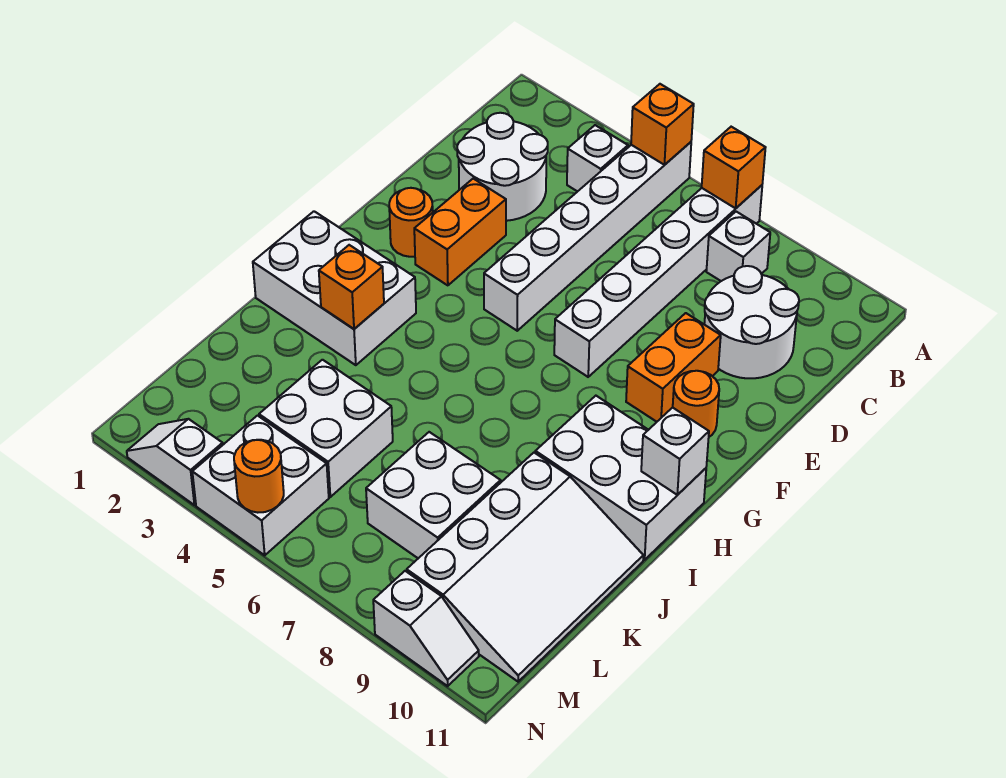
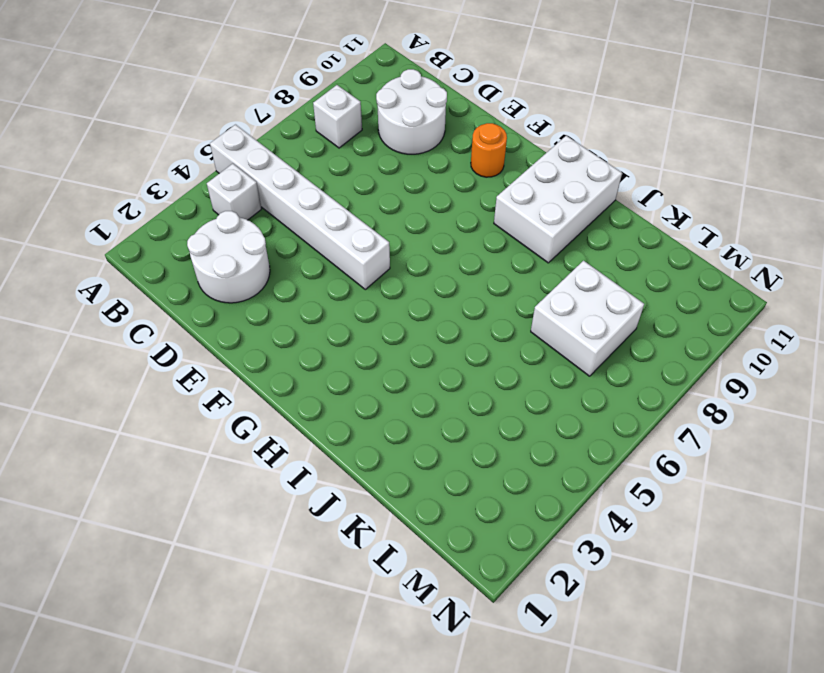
none -> white 1x6 brick [554,185,762,377]
none -> orange 1x2 brick [414,179,506,285]
none -> orange 1x2 brick [626,313,721,422]

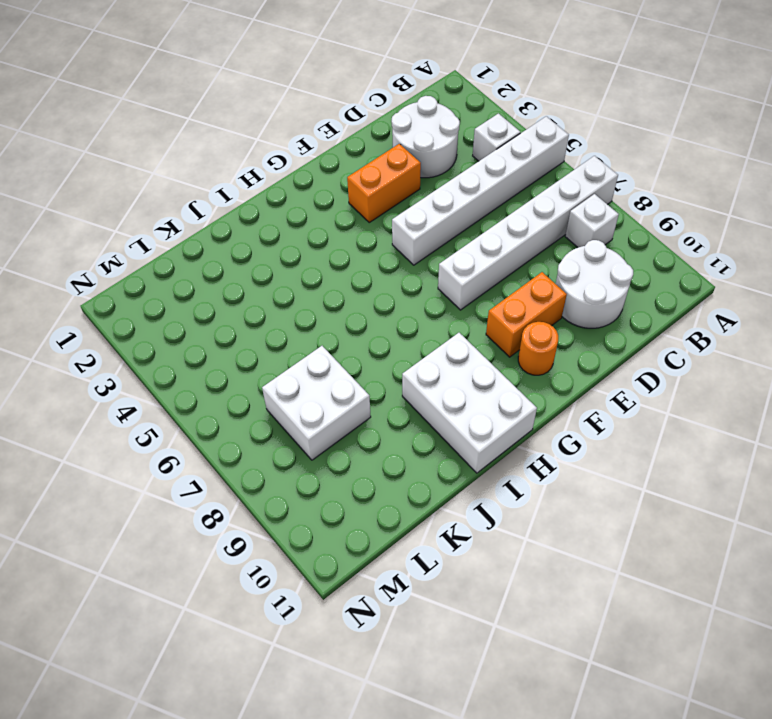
none -> orange 1x1 round brick [389,188,433,257]
none -> white 2x3 brick [253,211,416,365]
none -> white 3x4 slope [407,453,643,682]

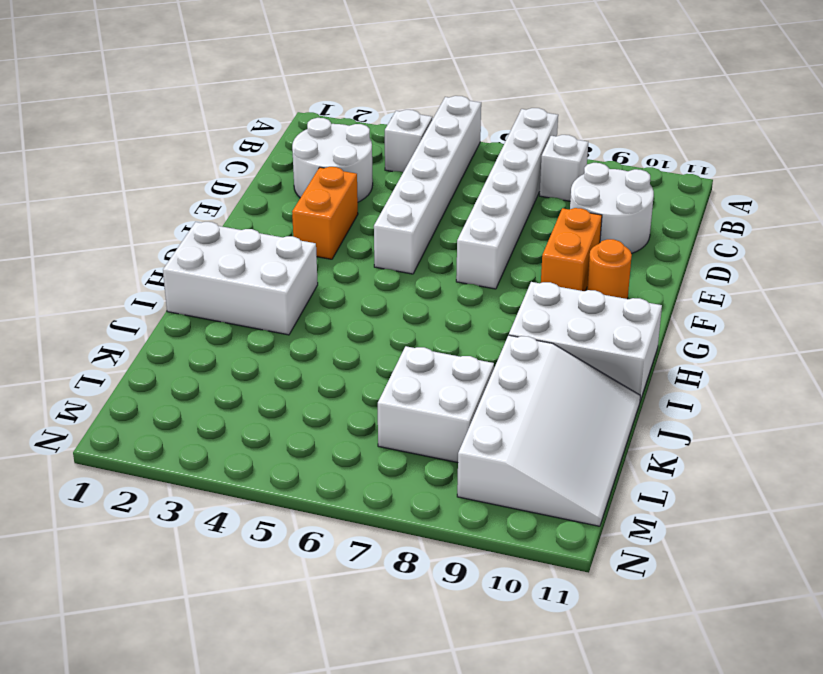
none -> orange 1x1 round brick [389,188,433,257]
none -> white 2x2 brick [259,360,393,497]
none -> white 2x2 brick [192,416,329,555]

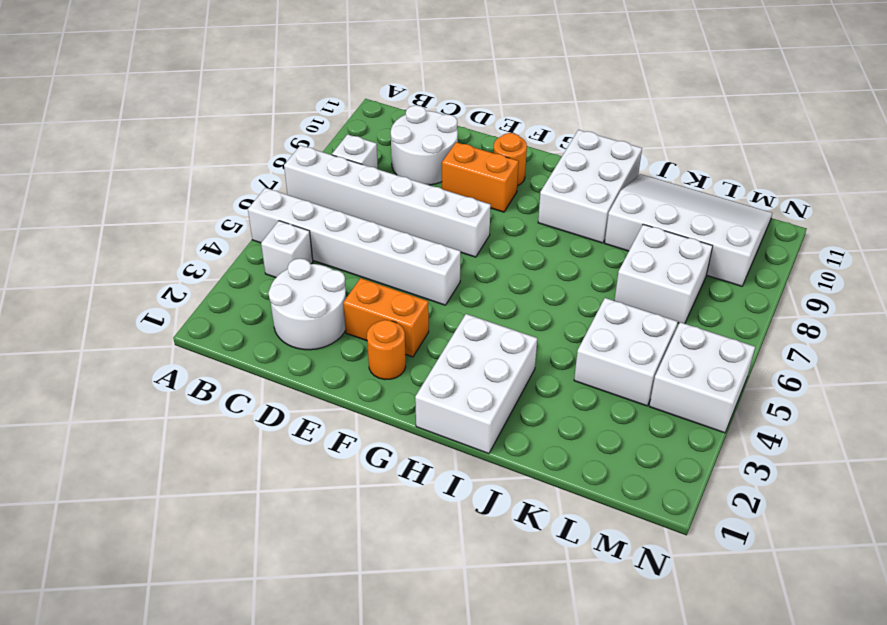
none -> white 1x2 slope [127,419,223,505]
none -> white 1x2 slope [373,571,479,686]
none -> orange 1x1 brick [631,84,694,165]

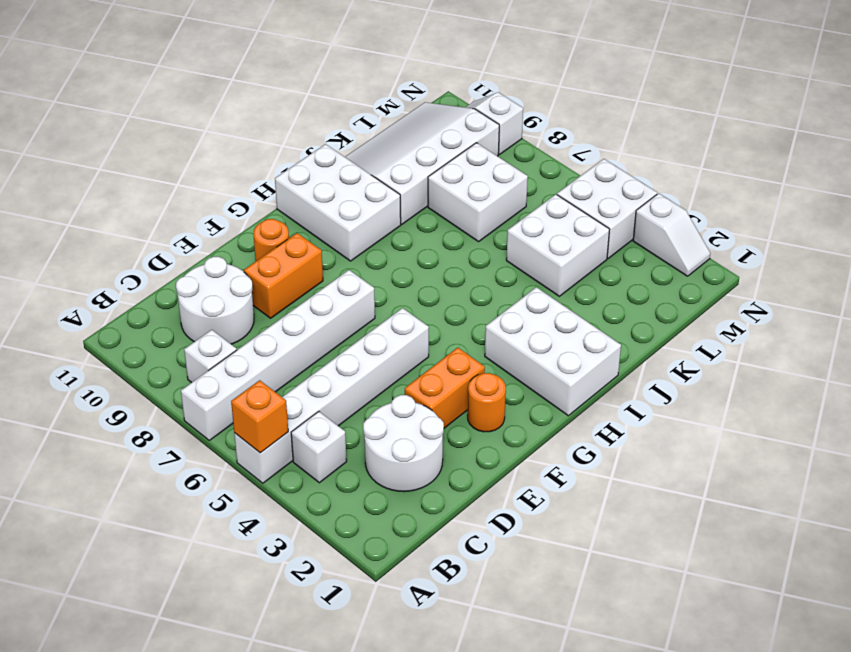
none -> orange 1x1 brick [702,127,766,208]
none -> white 1x1 brick [641,407,709,495]
none -> orange 1x1 brick [319,245,384,329]

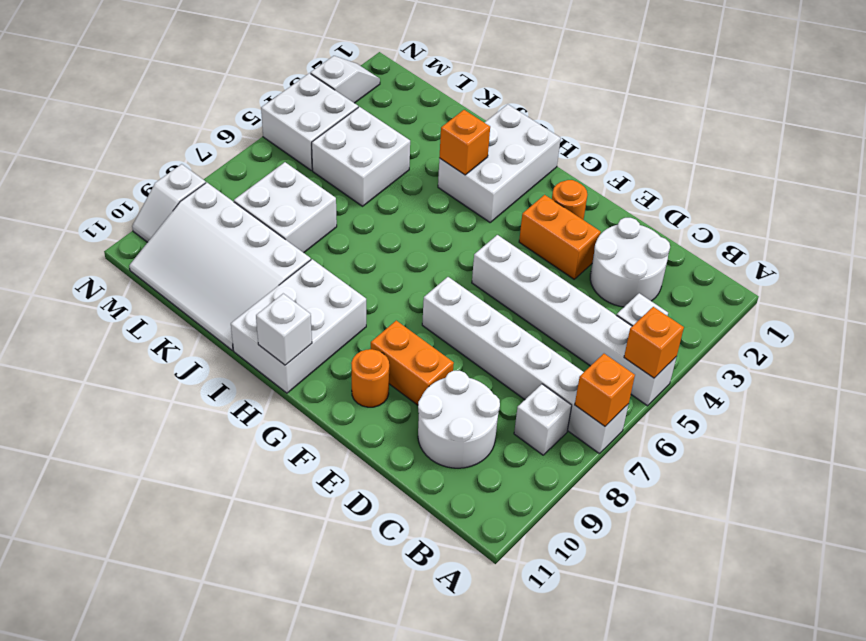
none -> orange 1x1 round brick [234,440,284,513]

